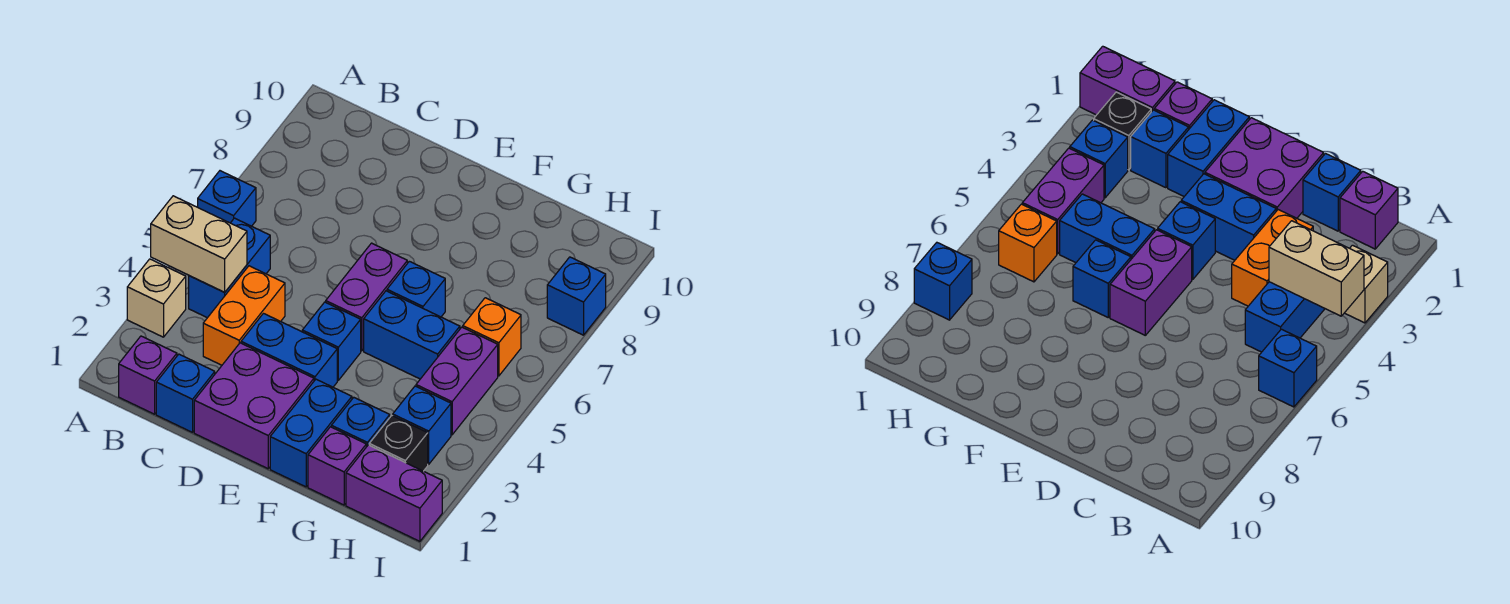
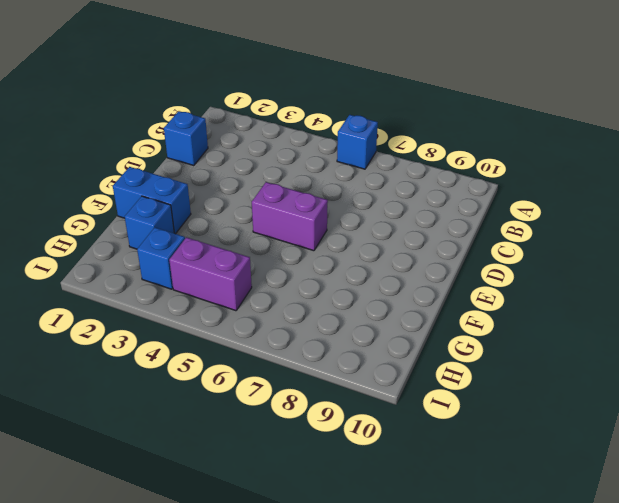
none -> tan 1x1 brick [127,259,186,337]
none -> purple 1x1 brick [119,336,177,414]
none -> blue 1x2 brick [189,218,270,318]

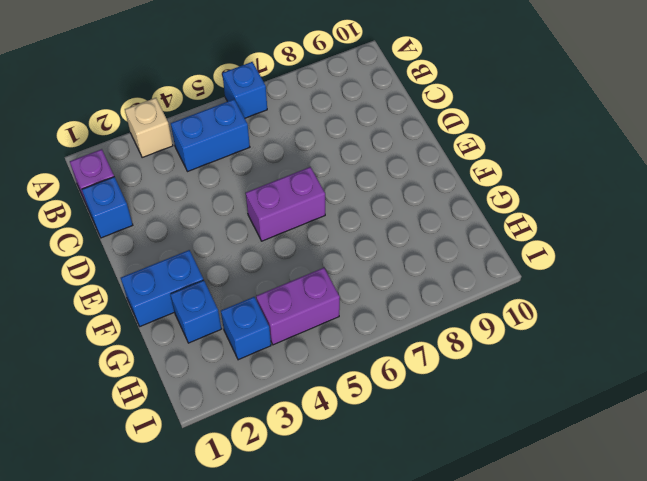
none -> orange 1x2 brick [203,266,285,365]
none -> purple 2x2 brick [194,343,314,469]
none -> blue 1x2 brick [241,314,337,387]

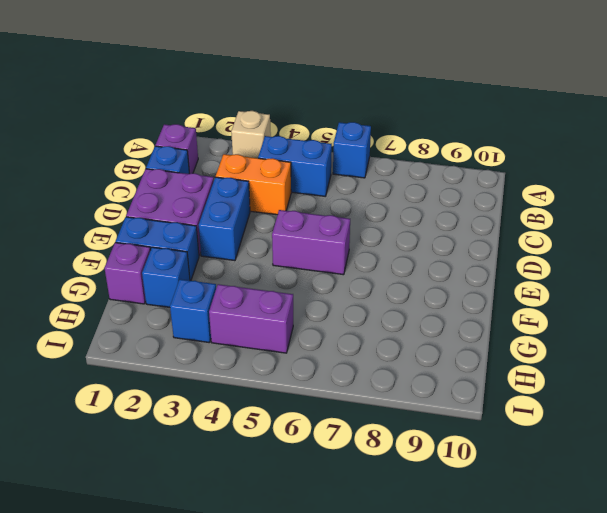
none -> blue 1x1 brick [302,302,361,380]
none -> blue 1x2 brick [364,291,460,379]
none -> blue 1x1 brick [387,261,445,317]

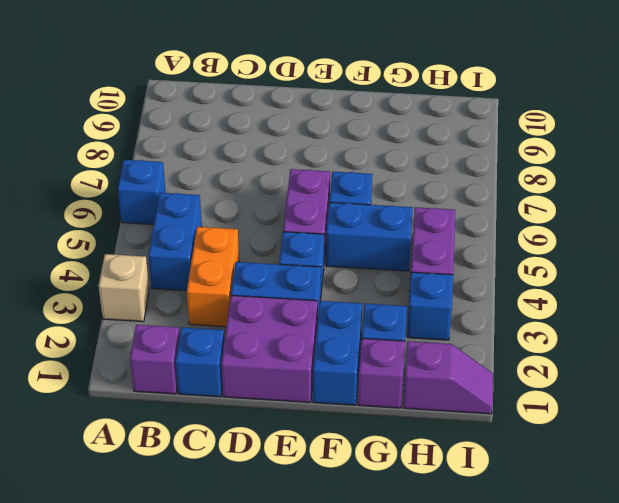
purple 1x2 slope [403,341,493,414] -> purple 1x2 brick [346,445,442,541]
none -> black 1x1 brick [369,416,428,471]
none -> orange 1x1 brick [463,298,521,376]
none -> blue 1x1 brick [547,257,606,335]

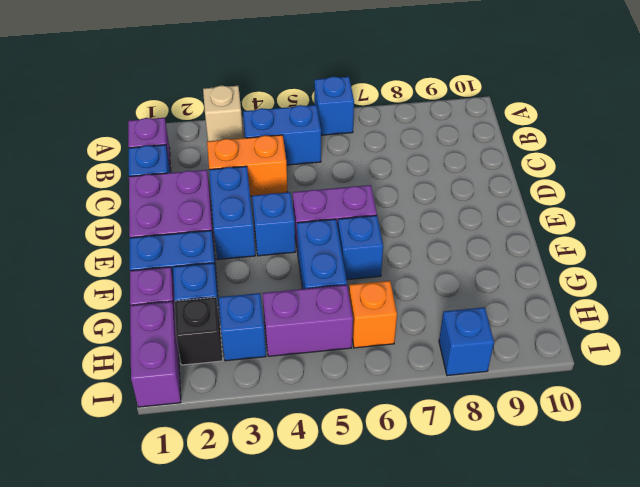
none -> tan 1x2 brick [151,196,247,292]

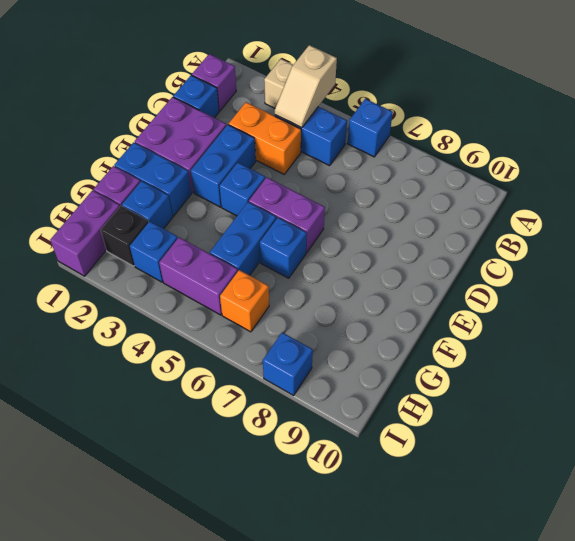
tan 1x2 slope [275,45,337,128] -> tan 1x2 brick [151,196,247,292]

